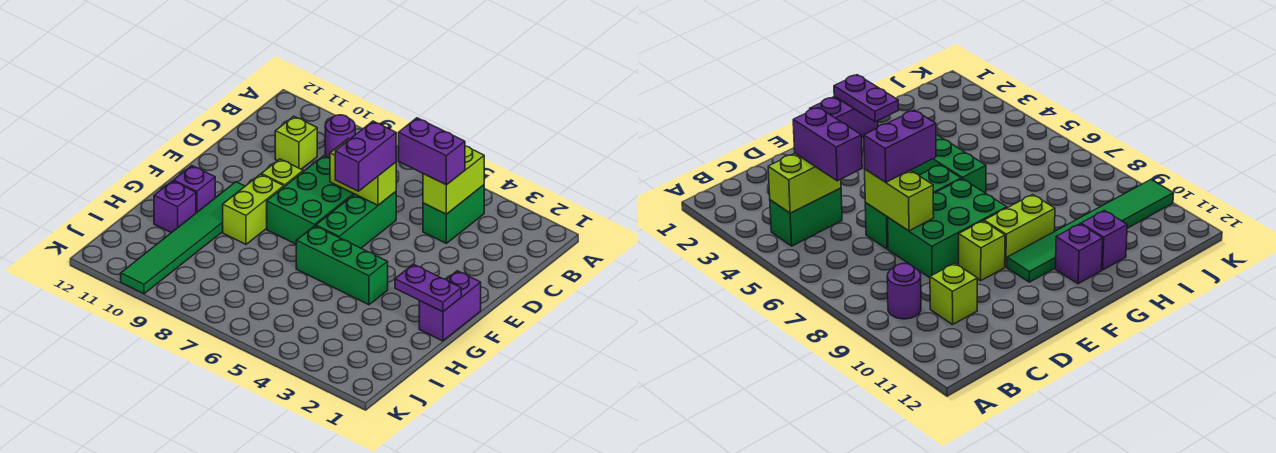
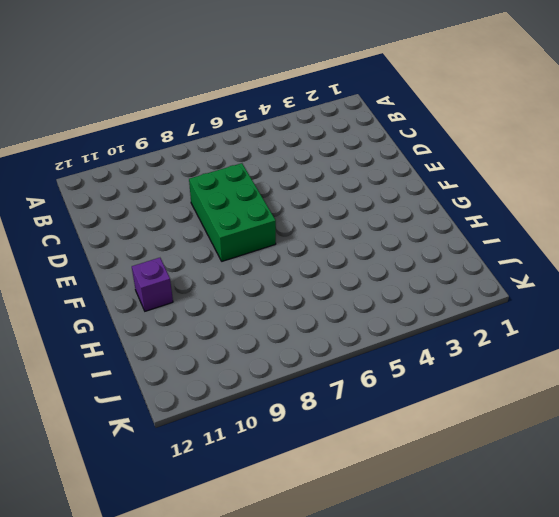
none -> green 1x2 brick [423,185,484,243]
none -> purple 1x1 round brick [325,115,355,158]
none -> lime 1x1 brick [275,116,317,169]

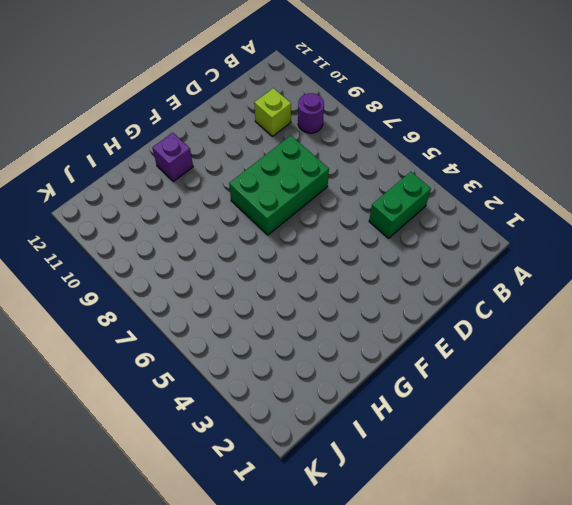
none -> green 1x3 brick [316,192,396,248]
none -> lime 1x1 brick [261,159,303,187]
none -> purple 1x2 brick [419,271,481,341]

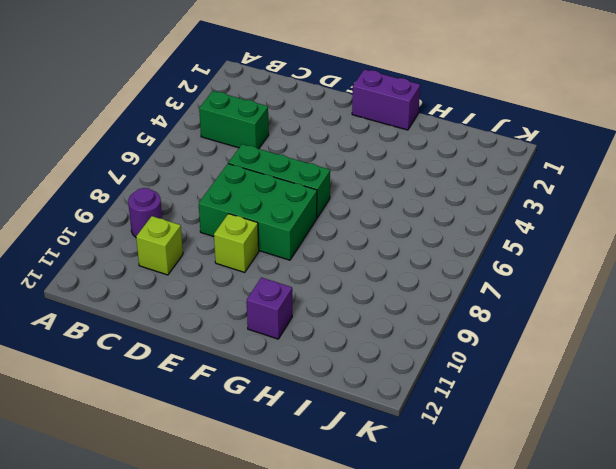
none -> lime 1x2 brick [223,174,284,244]
none -> green 1x6 tile [121,182,245,294]
none -> green 1x3 brick [296,226,388,305]

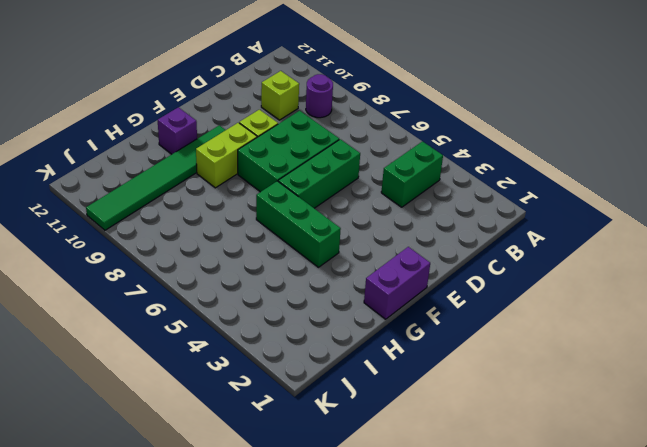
none -> purple 1x1 brick [154,181,196,233]
none -> lime 1x2 brick [423,146,484,214]
none -> lime 1x2 brick [330,138,396,205]

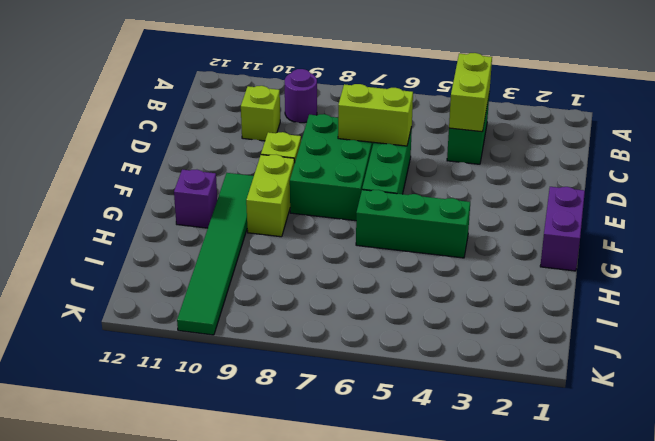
none -> purple 1x1 brick [154,181,196,233]
none -> purple 1x2 plate [395,264,461,312]
none -> purple 1x2 brick [398,118,465,185]

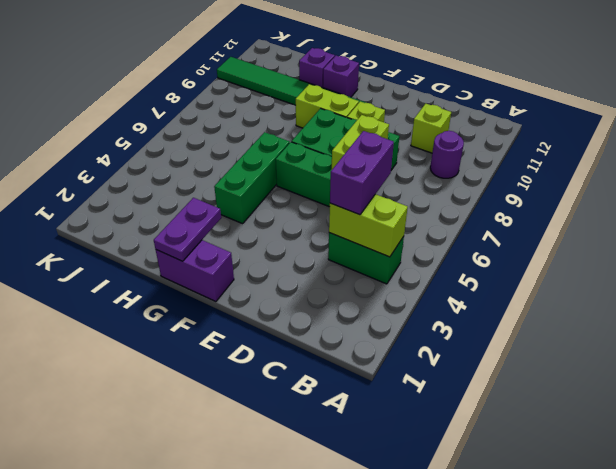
none -> purple 1x2 brick [335,121,396,191]

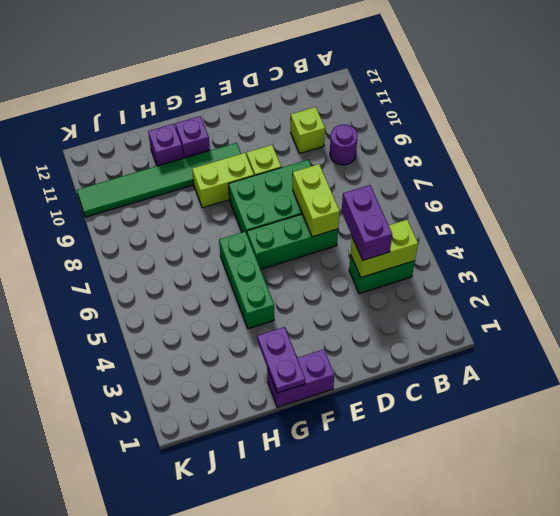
none -> purple 1x2 brick [335,121,396,191]

